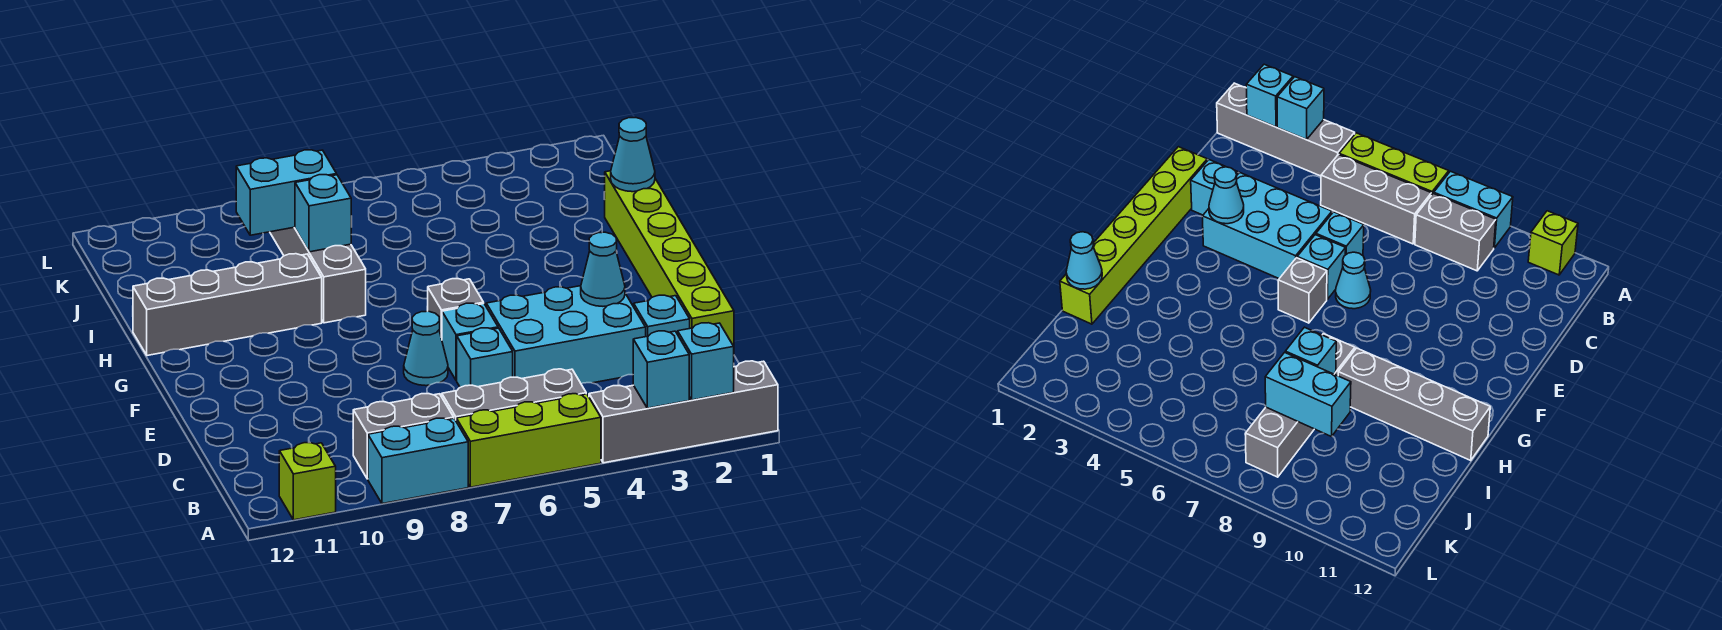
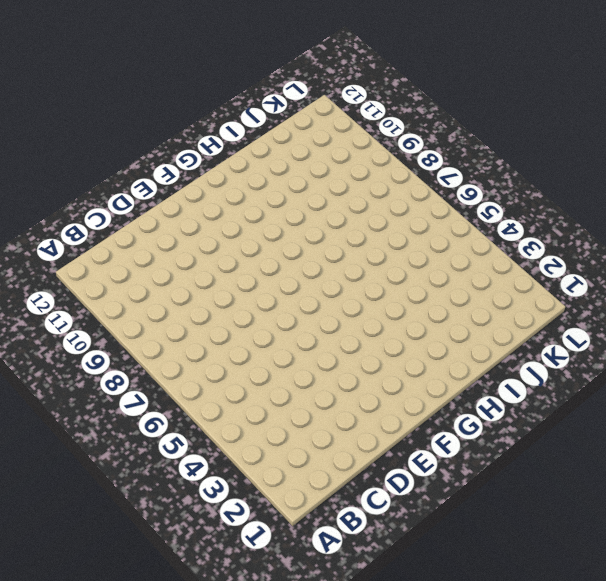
none -> grey 1x4 brick [589,361,778,463]
none -> lime 1x3 brick [456,394,601,487]
none -> cyan 1x2 brick [368,418,468,504]

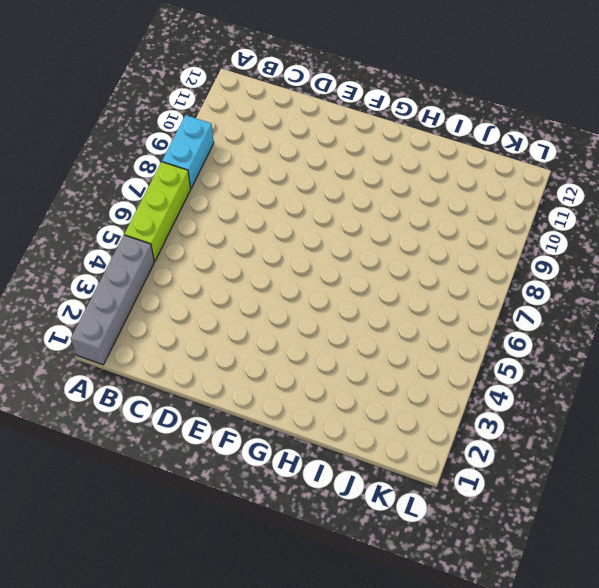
none -> lime 1x1 brick [279,443,336,520]
none -> grey 1x3 brick [442,369,586,420]
none -> grey 1x2 brick [353,394,454,479]

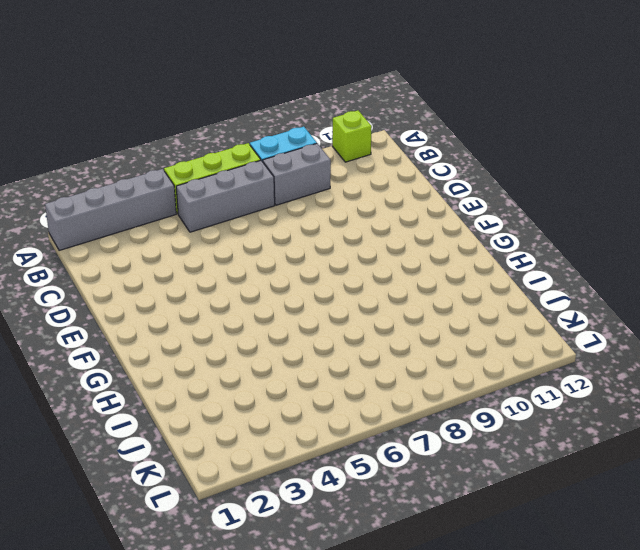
none -> lime 1x6 brick [605,171,734,347]
none -> cyan 1x1 brick [634,295,690,337]
none -> cyan 2x3 brick [486,286,646,384]

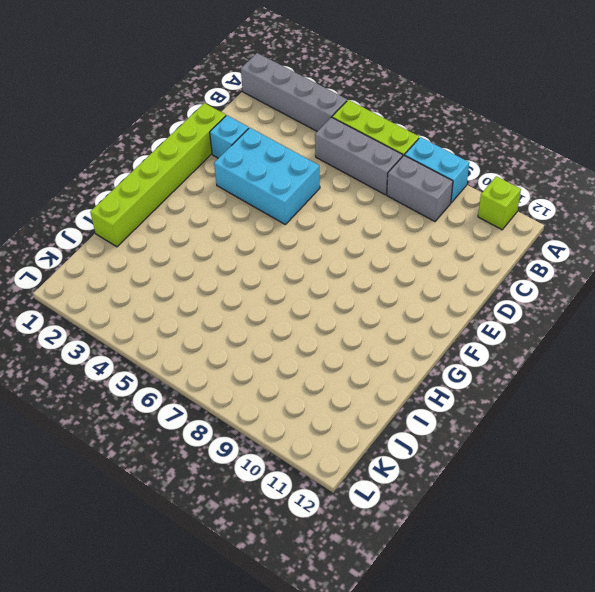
none -> cyan 1x1 brick [457,328,513,387]
none -> cyan 1x1 brick [442,303,498,381]
none -> cyan 1x1 cone [404,311,448,386]

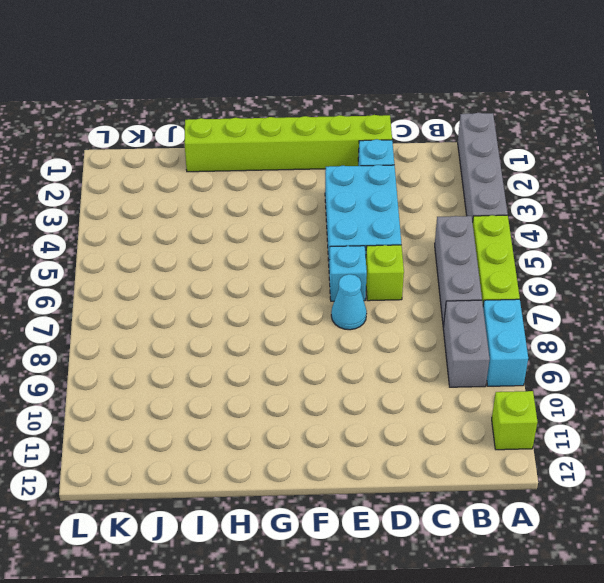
lime 1x1 brick [366,245,404,301] -> cyan 1x1 brick [457,328,513,387]
none -> grey 1x1 brick [427,279,484,339]
none -> grey 1x4 brick [270,227,366,323]
none -> grey 1x4 brick [133,254,322,356]

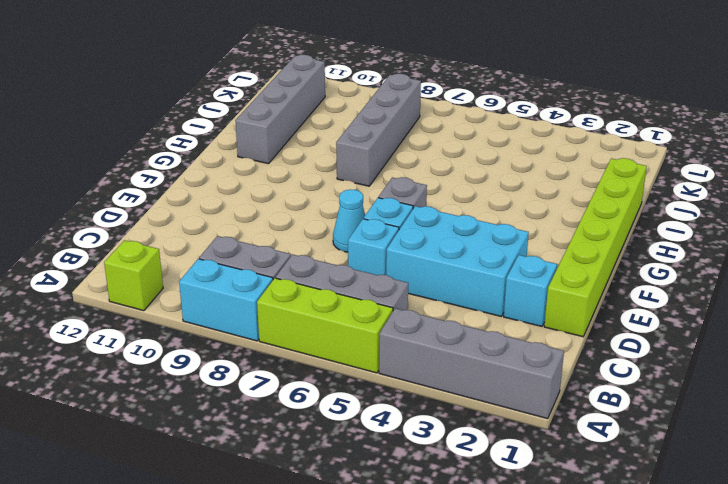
grey 1x4 brick [235,55,325,164] -> grey 1x4 brick turned to [133,254,322,356]
none -> cyan 1x1 brick [678,323,734,400]
none -> cyan 1x1 brick [633,331,689,408]
none -> cyan 1x1 cone [581,232,625,306]

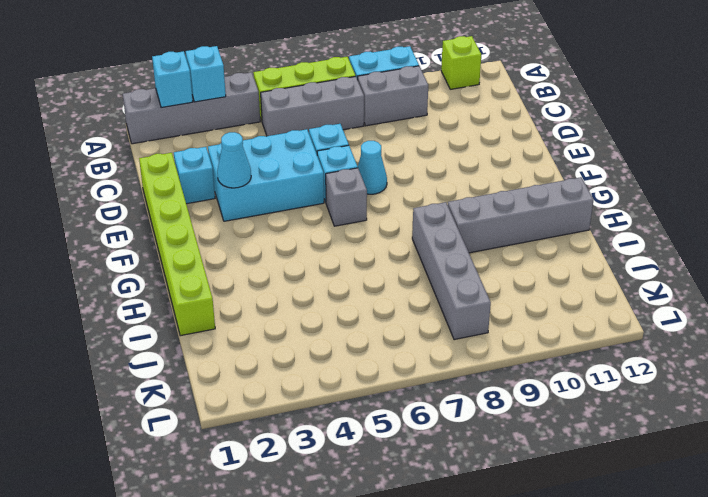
none -> cyan 1x1 cone [611,118,655,192]
none -> cyan 1x1 brick [295,175,351,252]
none -> cyan 1x2 brick [236,150,337,235]

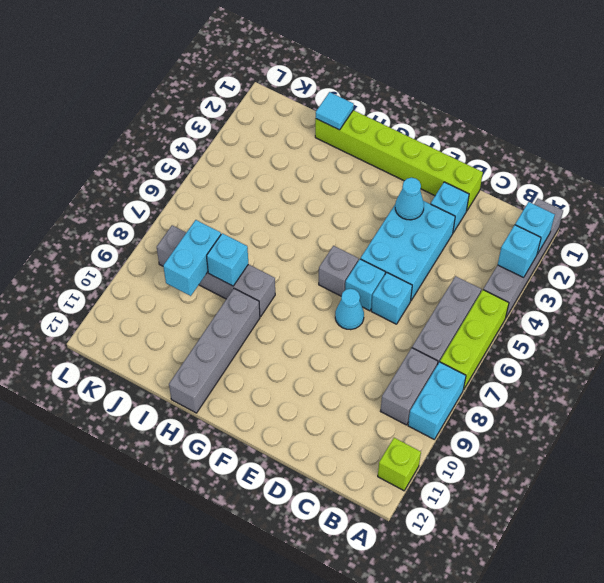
cyan 1x1 tile [316,92,354,130] -> cyan 1x1 cone [611,118,655,192]

